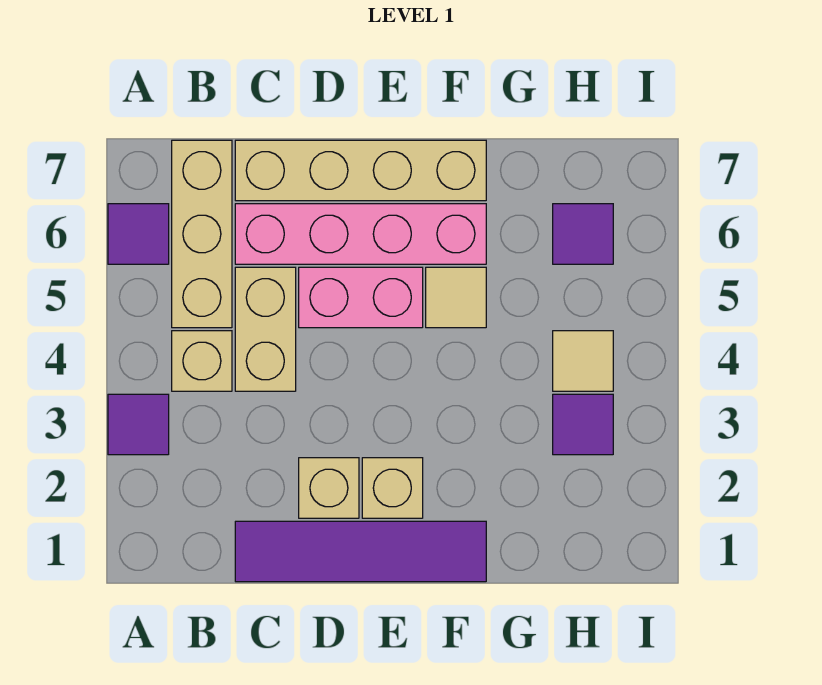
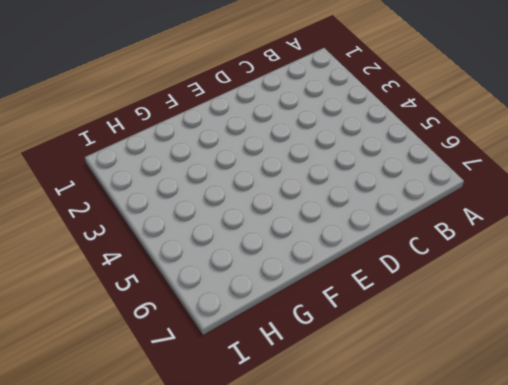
none -> purple 1x1 tile [108,394,169,455]
none -> purple 1x1 tile [108,204,169,264]
none -> tan 1x1 brick [172,331,232,391]

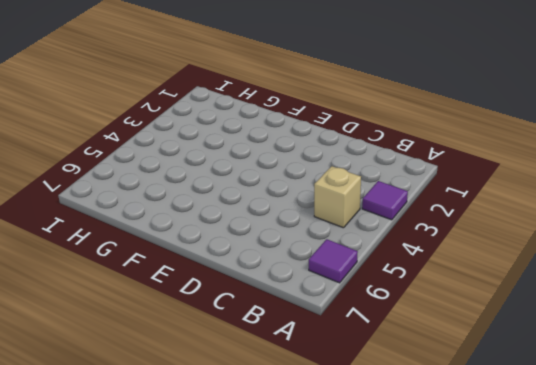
none -> tan 1x3 brick [172,140,232,328]
none -> purple 1x4 tile [235,521,486,582]
none -> tan 1x2 brick [235,267,296,391]

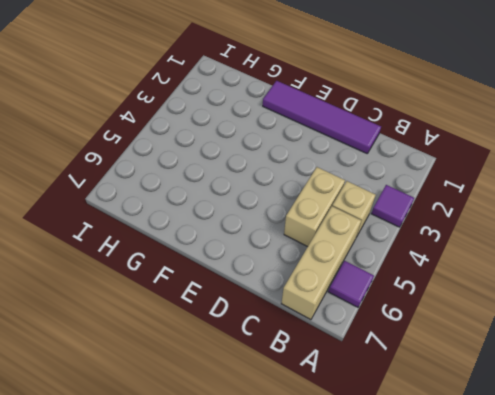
none -> pink 1x4 brick [235,204,486,264]
none -> tan 1x4 brick [235,140,486,201]
none -> tan 1x1 brick [299,458,359,518]

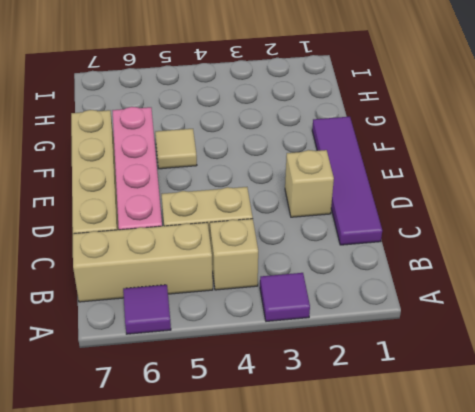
none -> pink 1x2 brick [299,267,423,328]
none -> tan 1x1 brick [362,458,423,518]
none -> purple 1x1 tile [553,394,613,455]

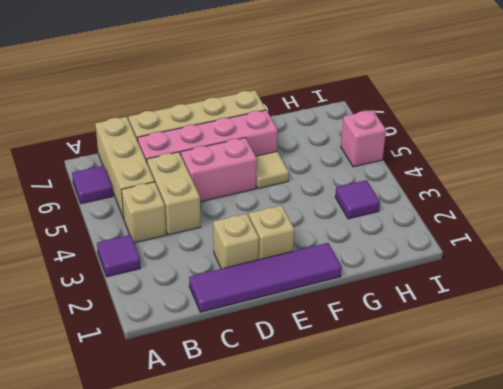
pink 1x1 brick [341,110,386,167] -> none
none -> tan 1x1 tile [553,331,613,391]
none -> purple 1x1 tile [553,204,613,264]

